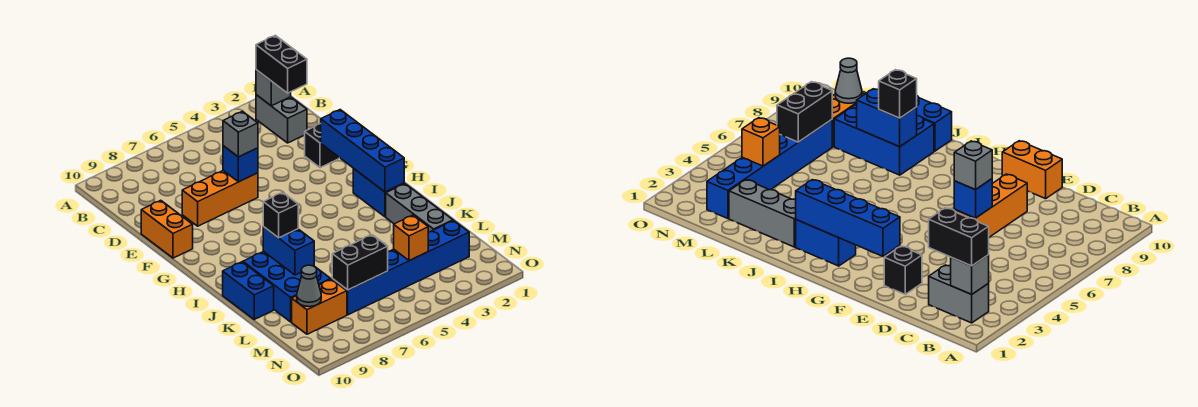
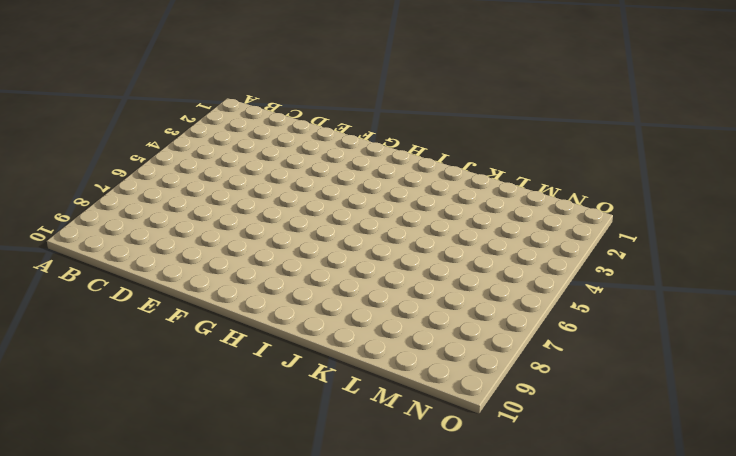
none -> grey 1x2 brick [256,95,307,143]
none -> black 1x1 brick [305,124,339,168]
none -> orange 1x3 brick [182,171,258,226]

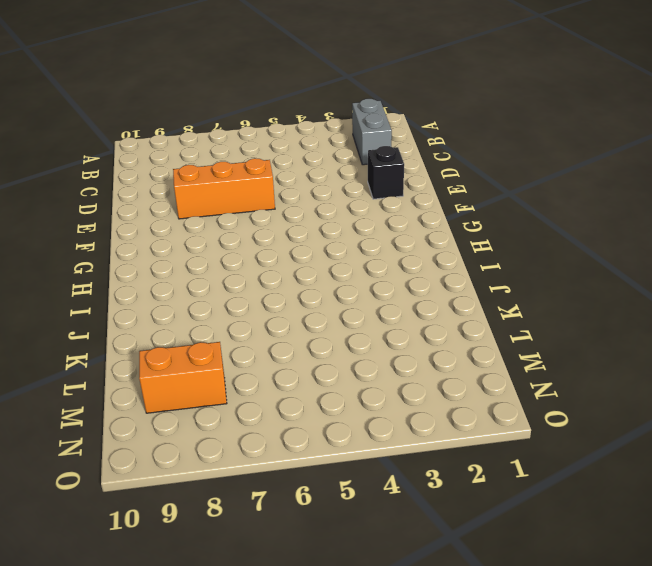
none -> orange 1x2 brick [141,200,193,258]
none -> blue 1x2 brick [353,168,404,217]
none -> grey 1x3 brick [386,184,453,232]

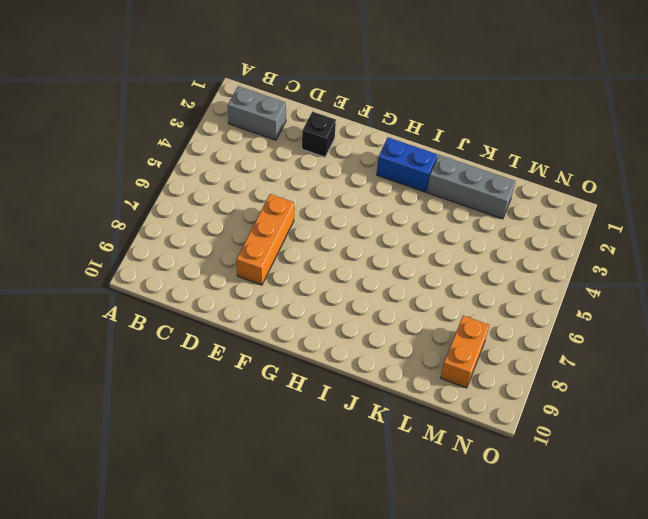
none -> orange 1x2 brick [141,200,193,258]
none -> blue 2x3 brick [243,251,330,322]
none -> blue 1x2 brick [223,262,274,319]

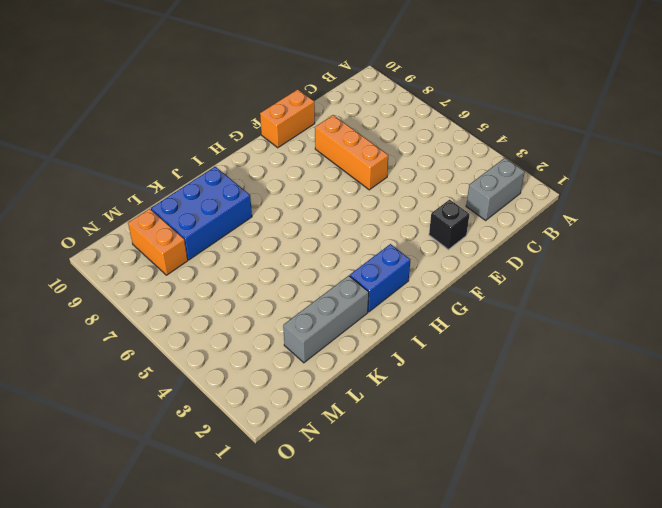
none -> blue 1x2 brick [223,262,274,319]
none -> blue 1x6 brick [332,221,469,315]
none -> grey 1x1 brick [256,70,291,106]

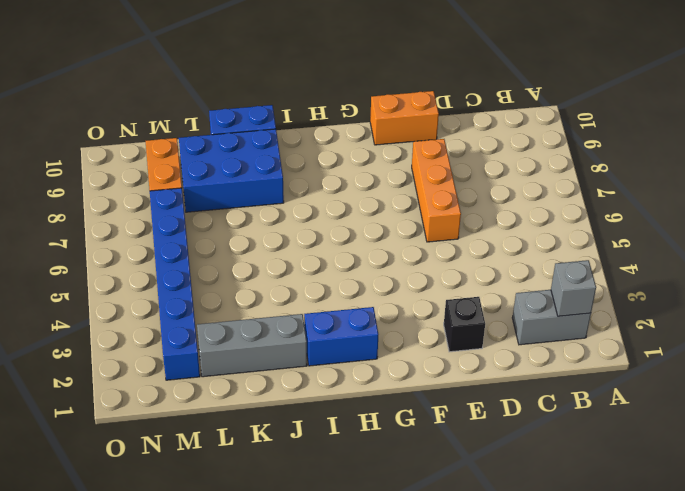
none -> blue 1x1 brick [223,146,258,182]
none -> blue 1x4 brick [321,110,404,192]
none -> blue 1x2 brick [263,227,314,275]

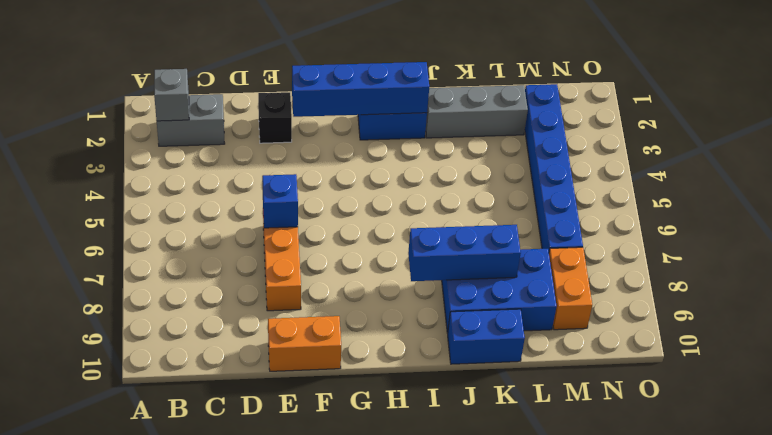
blue 1x3 brick [408,225,521,281] -> blue 1x2 brick [263,227,314,275]
none -> orange 1x1 brick [394,215,428,261]
none -> black 1x2 brick [332,235,388,290]
none -> grey 1x1 cone [297,265,321,307]

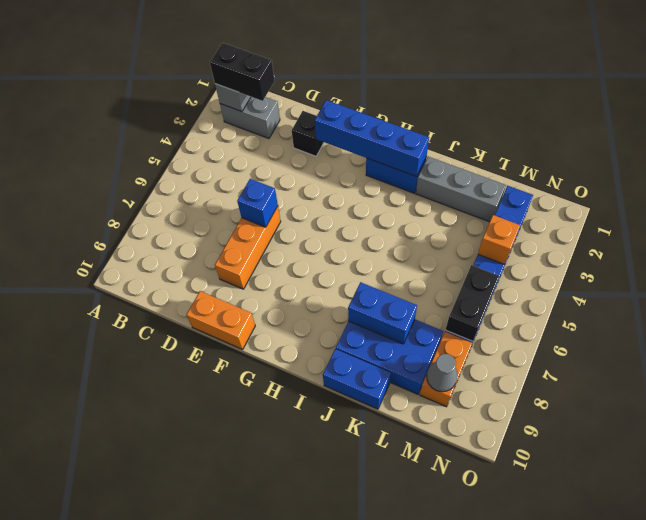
none -> grey 1x1 brick [223,111,258,157]
none -> black 1x1 brick [263,192,298,238]

